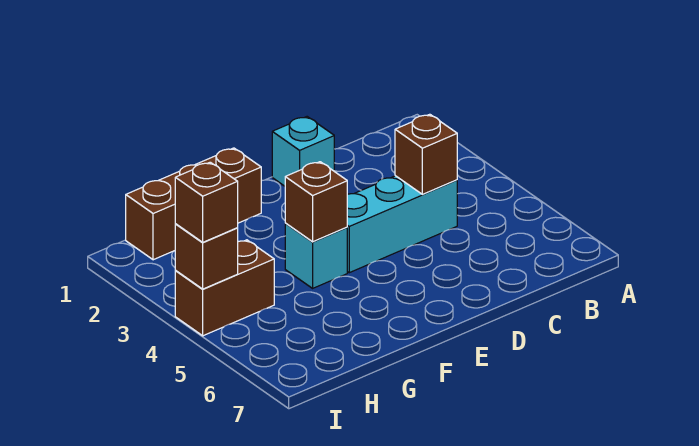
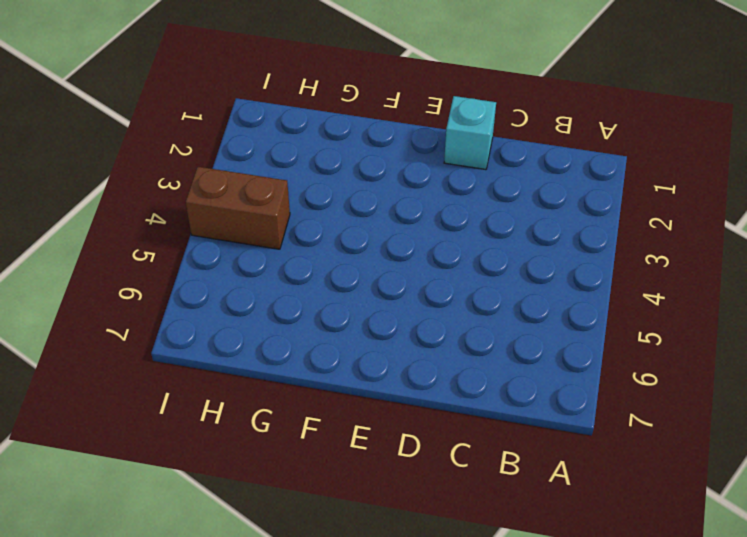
none -> cyan 1x3 brick [347,176,457,273]
none -> brown 1x3 brick [126,148,261,260]

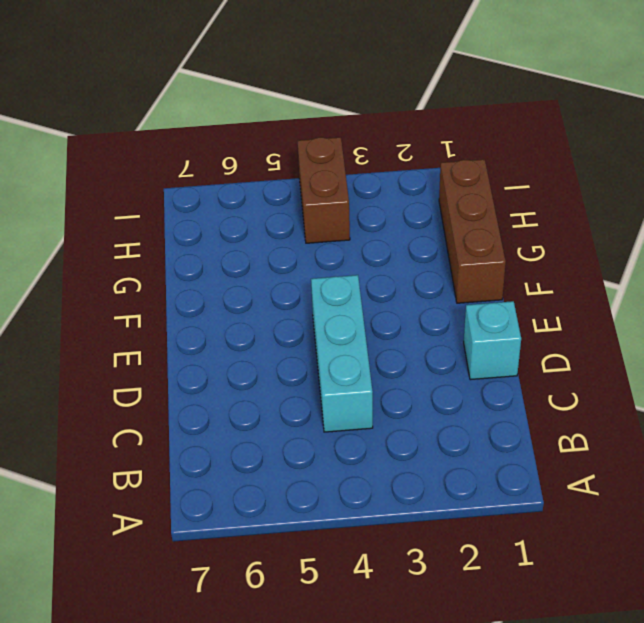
none -> cyan 1x1 brick [285,223,347,288]
none -> brown 1x1 brick [395,114,457,194]

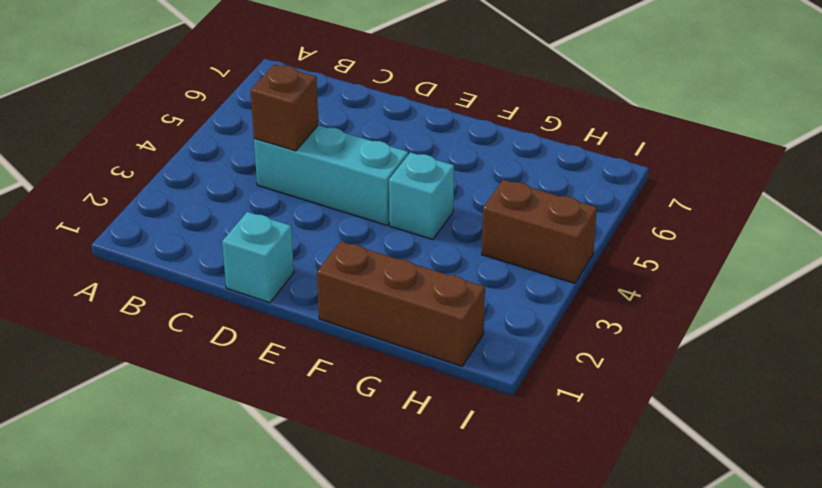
none -> brown 1x1 brick [285,162,347,242]
none -> brown 1x1 brick [175,224,238,289]

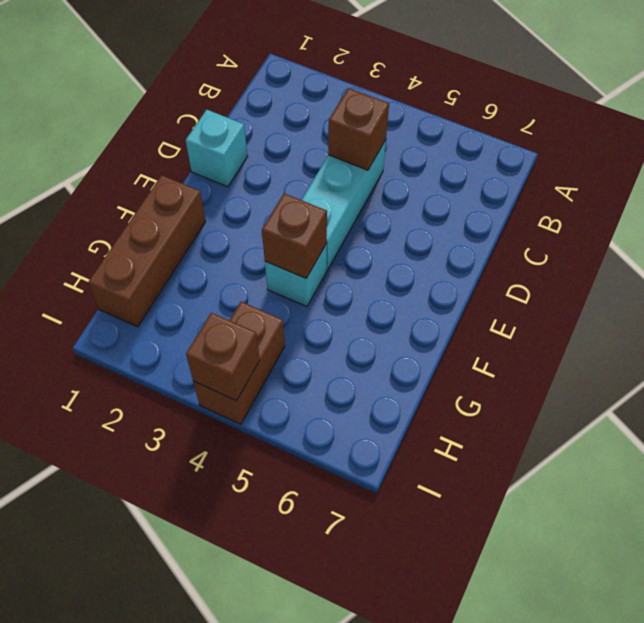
none -> brown 1x1 brick [175,162,238,242]

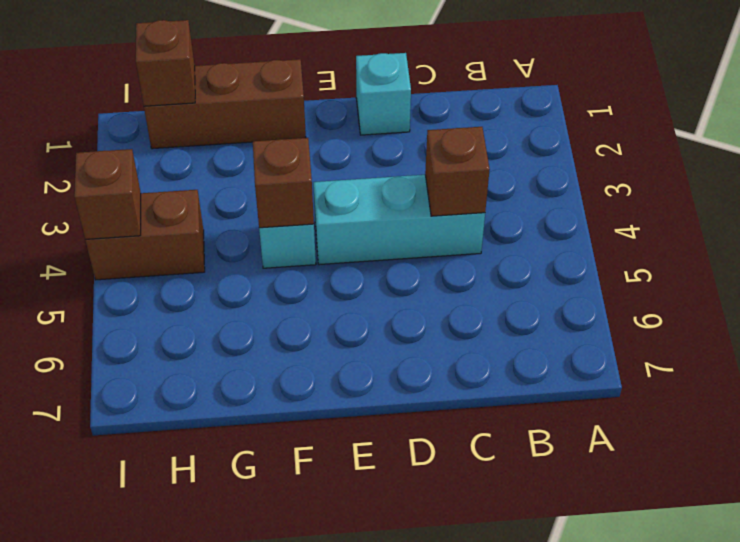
brown 1x1 brick [136,20,195,106] -> brown 1x1 brick moved to [175,162,238,242]

